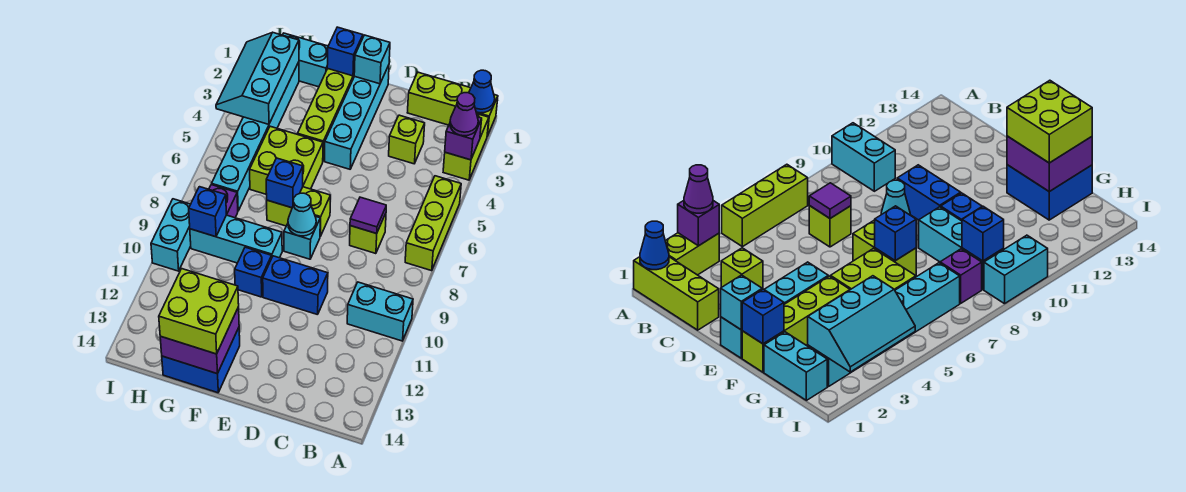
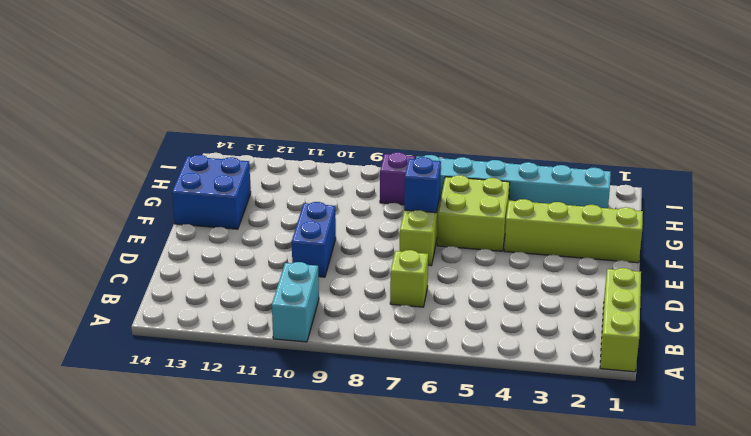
none -> lime 1x2 brick [443,114,489,180]
none -> lime 1x3 brick [405,176,461,271]
none -> lime 1x1 brick [389,115,425,164]
none -> cyan 1x4 brick [325,65,389,169]

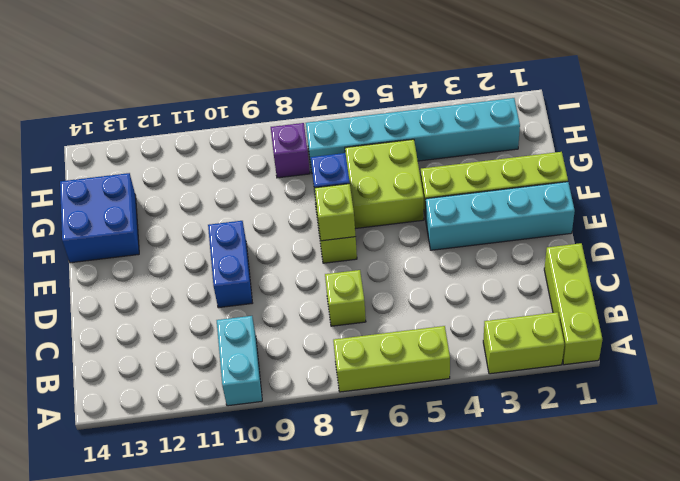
lime 1x1 brick [315,184,356,241] -> lime 1x1 brick moved to [389,115,425,164]
none -> cyan 1x1 brick [284,216,320,259]
none -> cyan 1x3 brick [190,215,282,263]
none -> blue 1x1 brick [235,247,272,297]
none -> cyan 1x2 brick [283,33,328,87]

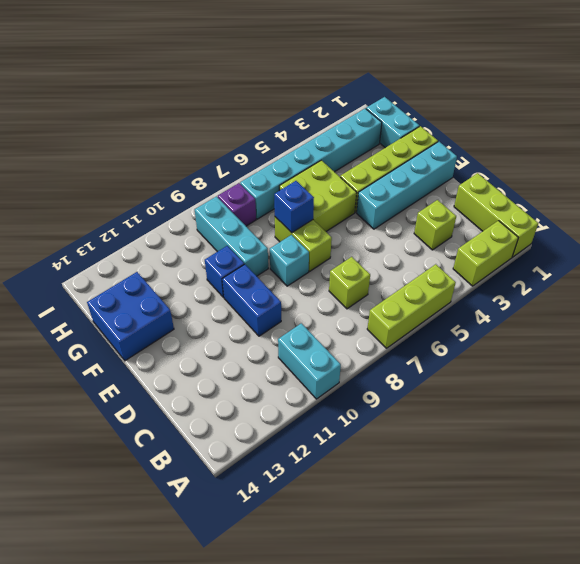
none -> cyan 1x2 brick [151,199,191,271]
none -> blue 1x1 cone [469,70,495,113]
none -> purple 1x1 brick [445,117,482,160]
none -> purple 1x1 tile [350,197,386,234]

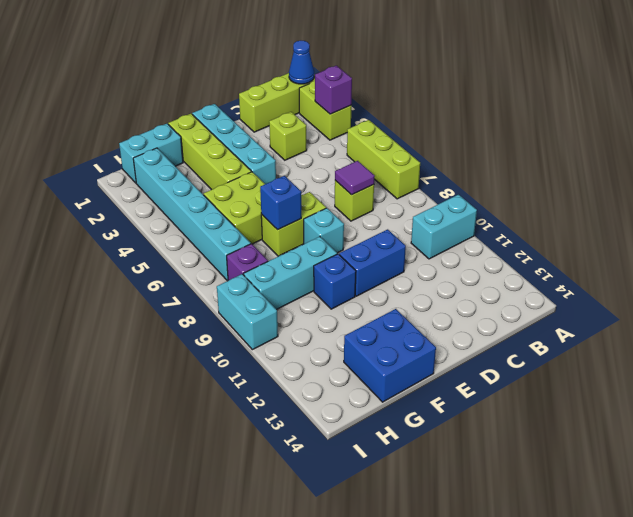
none -> cyan 1x1 brick [354,35,390,84]
none -> cyan 1x1 cone [288,193,316,236]
none -> blue 1x1 brick [327,27,363,76]
none -> purple 2x2 brick [160,307,239,374]

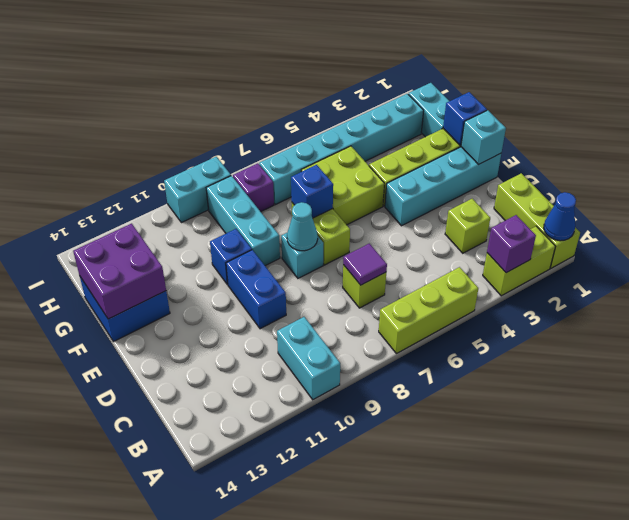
none -> cyan 2x3 slope [216,32,299,124]
none -> blue 1x1 brick [189,187,226,237]
none -> purple 1x1 cone [450,93,478,136]
none -> lime 2x2 brick [159,269,239,354]

